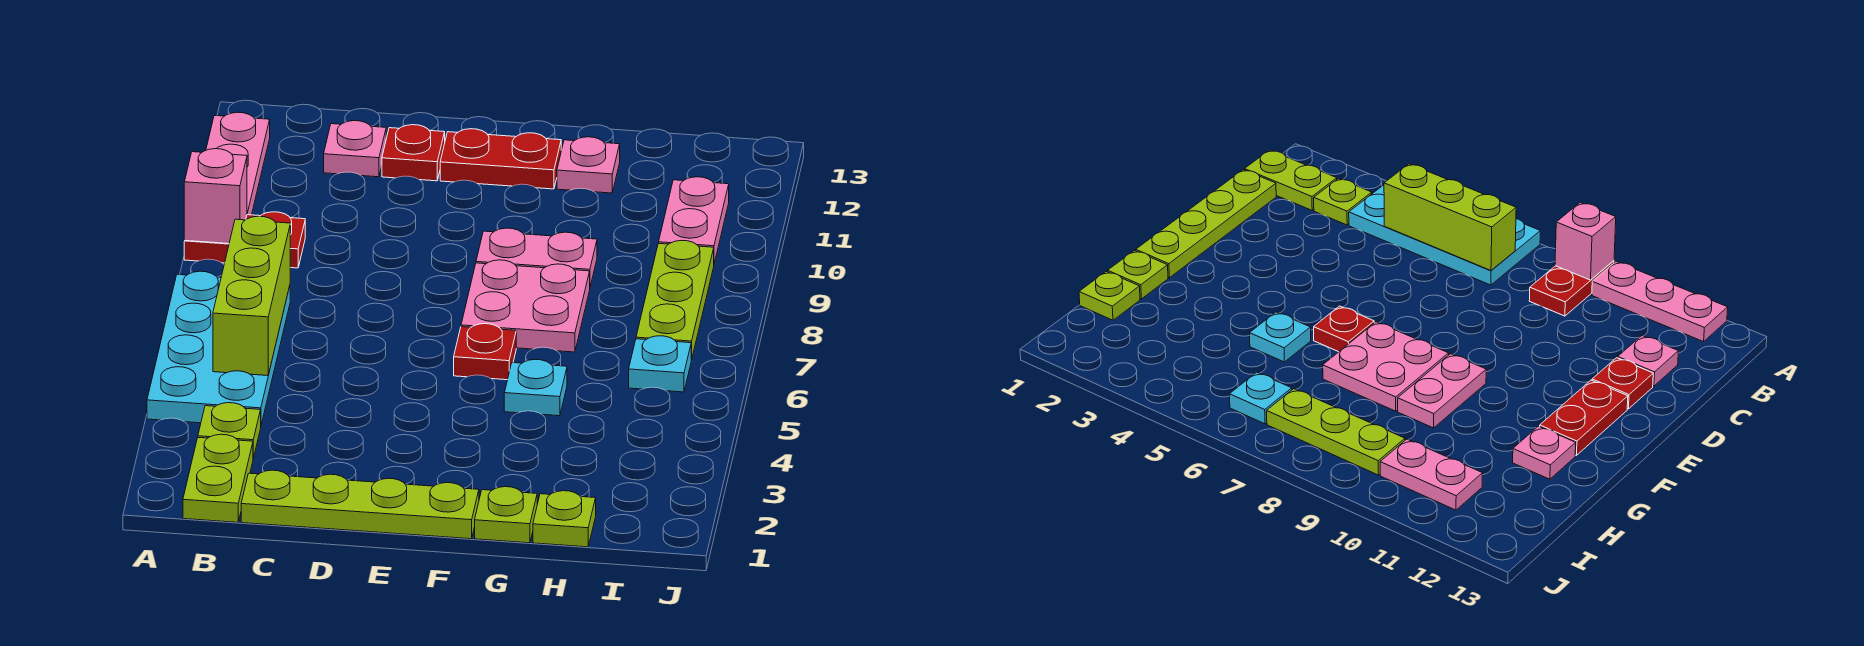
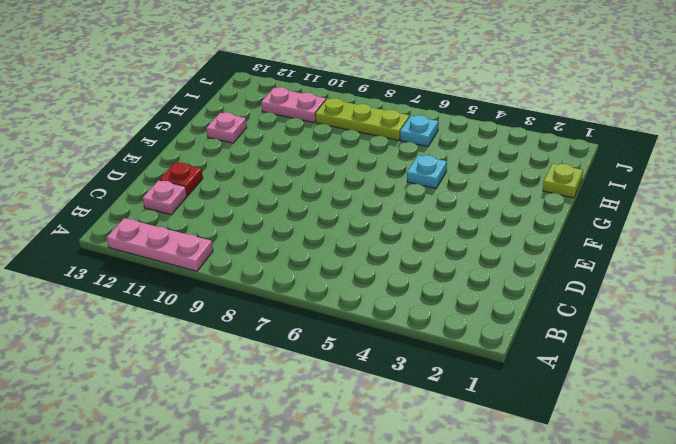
none -> cyan 2x4 plate [147,271,290,425]
none -> red 1x2 plate [184,212,305,268]
none -> lime 1x2 plate [183,434,253,522]

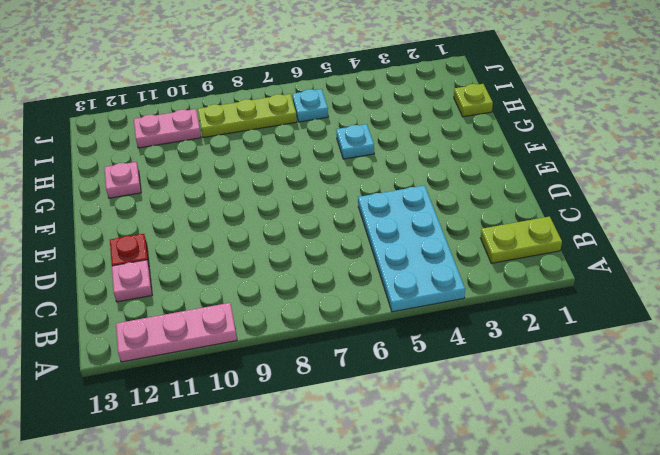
cyan 2x4 plate [358,185,465,312] -> cyan 2x4 plate turned to [147,271,290,425]
none -> red 1x2 plate [184,212,305,268]
none -> lime 1x1 plate [198,403,261,458]
none -> lime 1x4 plate [241,470,479,539]

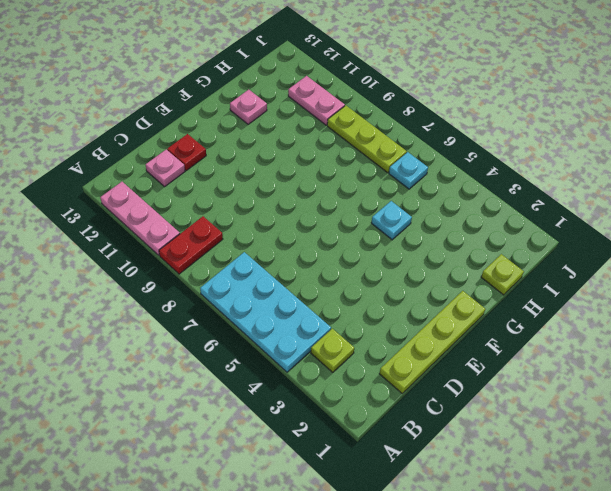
none -> lime 1x2 plate [183,434,253,522]
none -> red 1x2 plate [440,129,561,189]
none -> red 1x1 plate [454,324,516,380]

